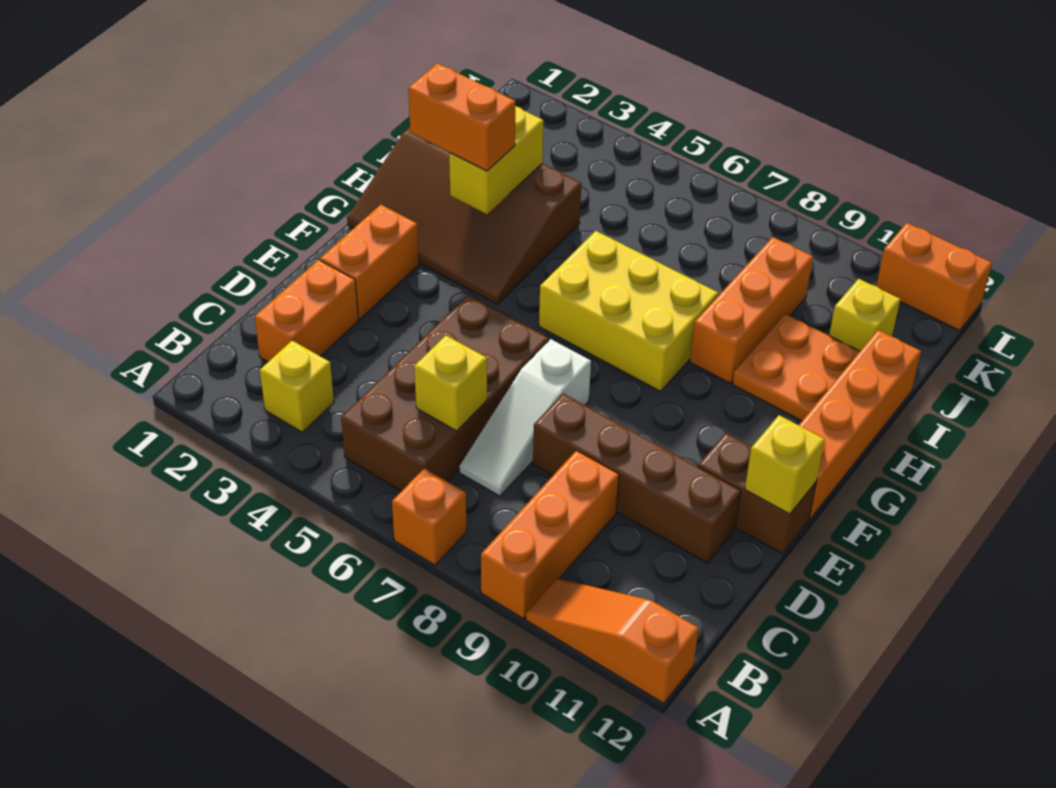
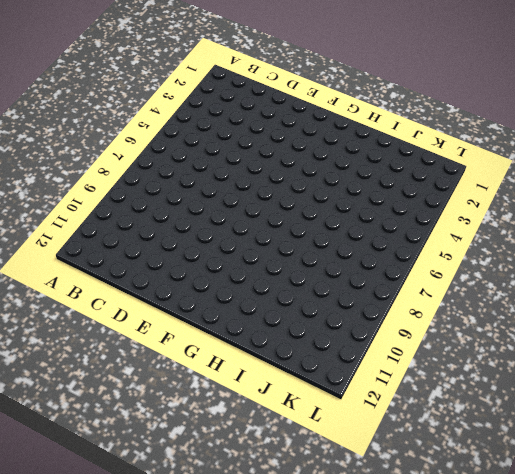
none -> orange 1x1 brick [392,468,466,565]
none -> orange 1x3 brick [481,450,619,619]
none -> orange 1x3 slope [526,578,699,703]

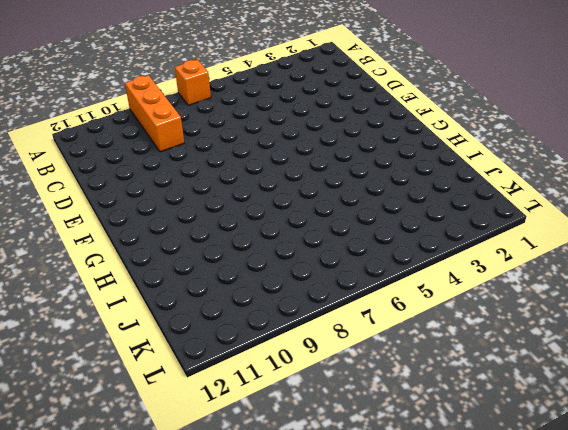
none -> orange 1x3 slope [526,578,699,703]
none -> yellow 1x1 brick [260,341,334,432]
none -> brown 2x4 brick [341,295,549,491]

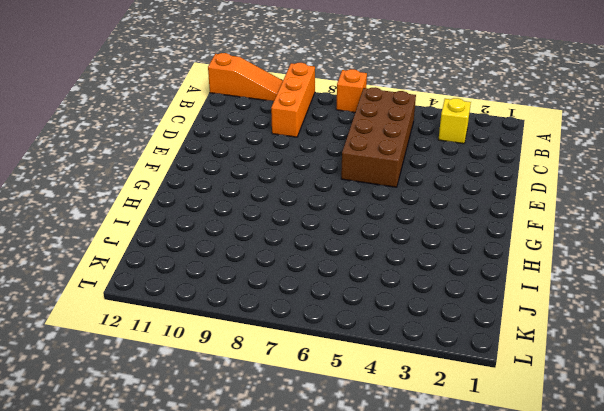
none -> orange 1x2 brick [255,260,358,362]
none -> white 1x3 slope [459,339,591,496]
none -> brown 1x4 brick [533,393,741,563]

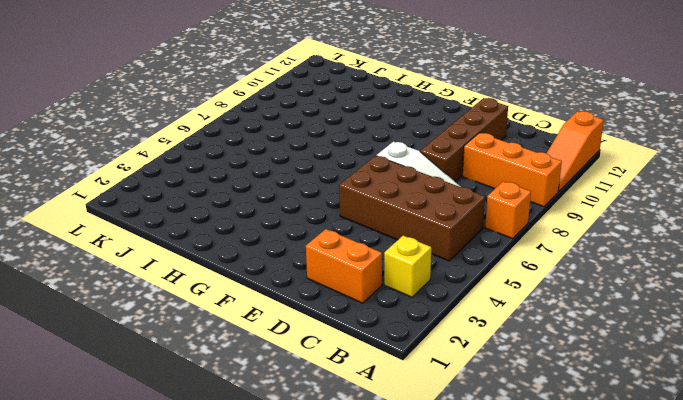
none -> orange 1x2 brick [320,205,419,319]
none -> brown 1x2 brick [698,433,816,554]
none -> orange 1x4 brick [799,330,921,519]

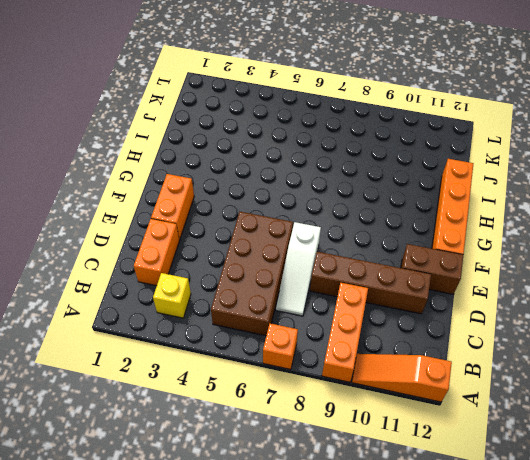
none -> brown 3x4 slope [347,127,581,304]
none -> yellow 2x3 brick [539,231,718,391]
none -> orange 1x3 brick [690,237,813,383]

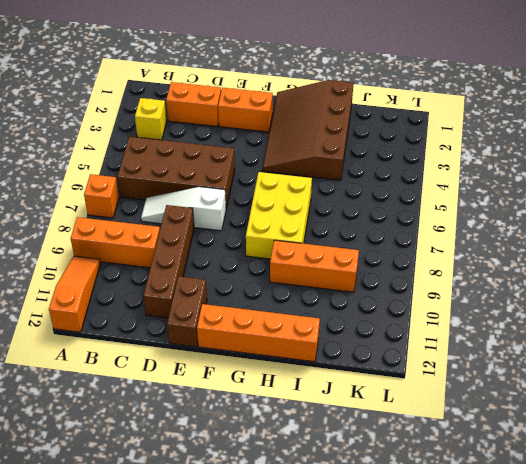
none -> orange 2x2 plate [733,314,860,421]
none -> yellow 1x1 brick [829,279,900,351]
none -> orange 1x2 brick [876,223,992,331]

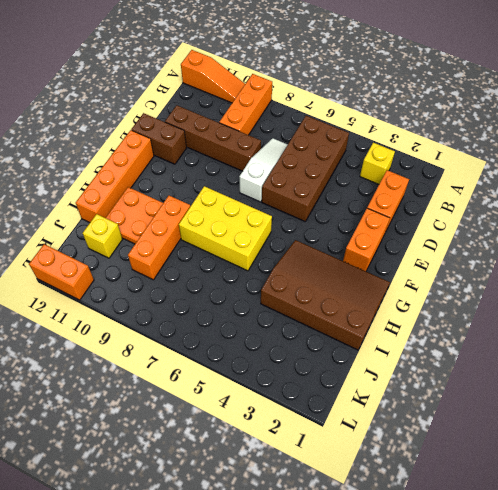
none -> orange 1x1 brick [392,468,466,565]
none -> yellow 1x1 brick [414,336,487,431]
none -> yellow 1x1 brick [745,415,825,514]

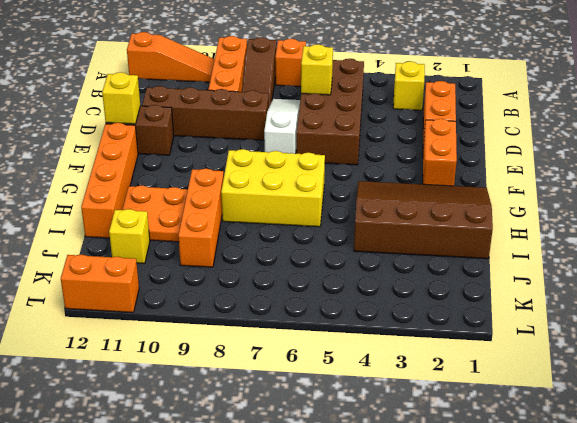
brown 1x3 slope [242,37,277,106] -> none
none -> yellow 1x2 brick [449,106,543,214]
none -> orange 1x2 brick [408,63,515,171]

